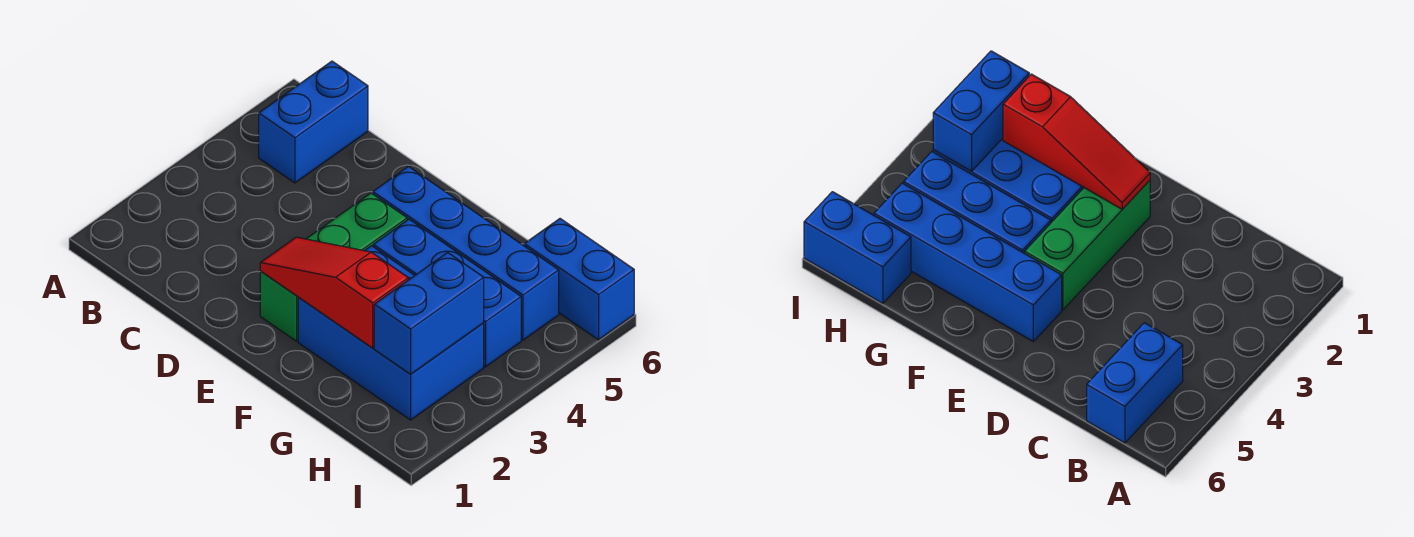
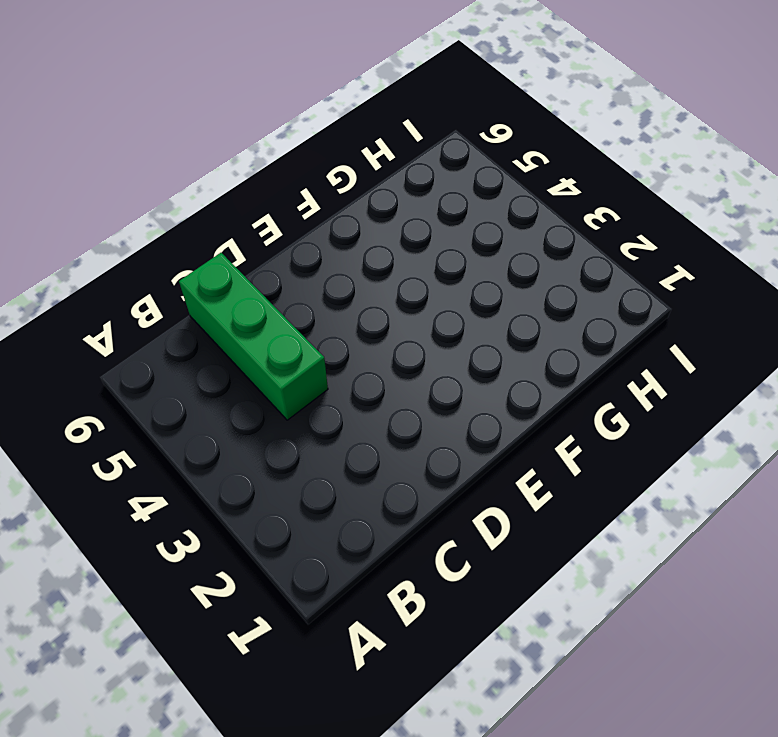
green 1x3 brick [179,253,328,420] -> green 1x3 brick moved to [260,193,407,341]
none -> blue 1x2 brick [259,61,368,183]
none -> blue 1x4 brick [373,166,559,340]

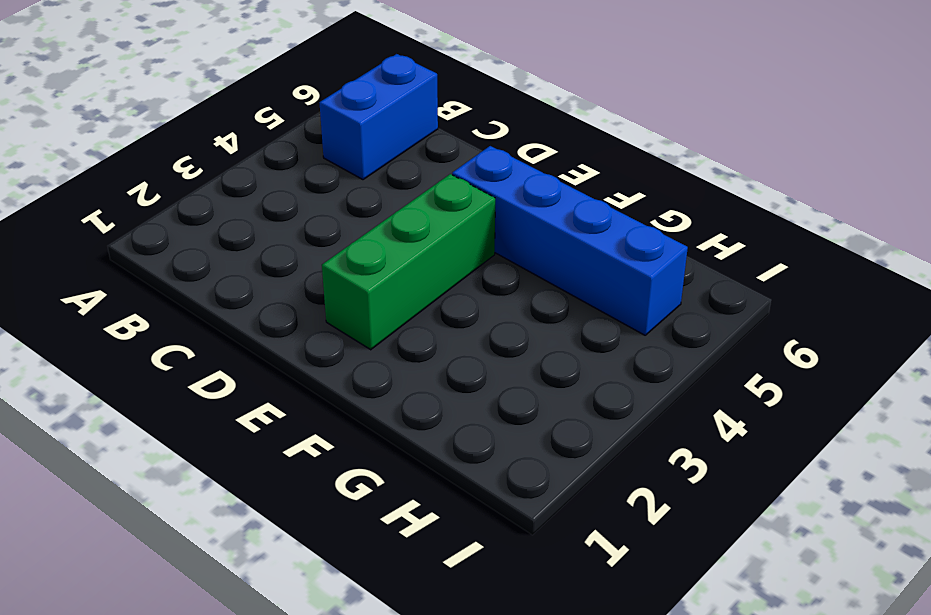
none -> blue 2x3 brick [298,246,484,420]
none -> blue 1x3 brick [373,219,521,367]

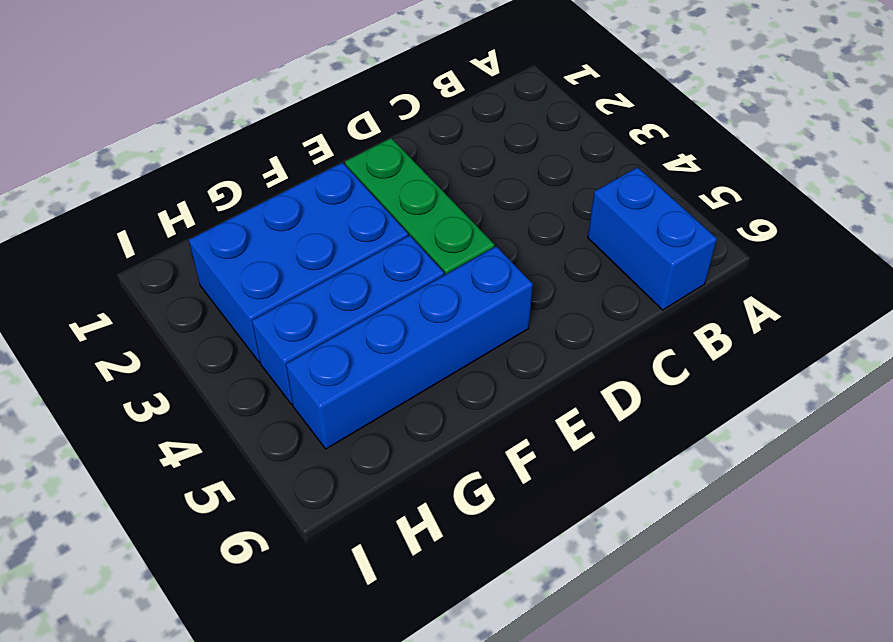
none -> blue 1x2 brick [524,219,634,340]
none -> red 1x3 slope [260,237,408,348]

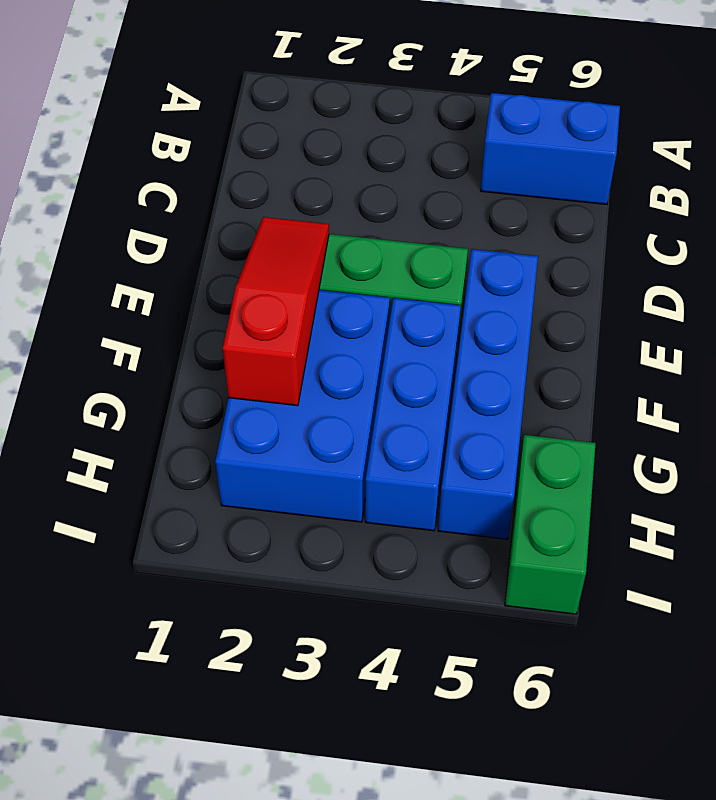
green 1x2 brick [505,435,596,614] -> blue 1x2 brick [524,219,634,340]
none -> blue 1x2 brick [374,252,484,374]

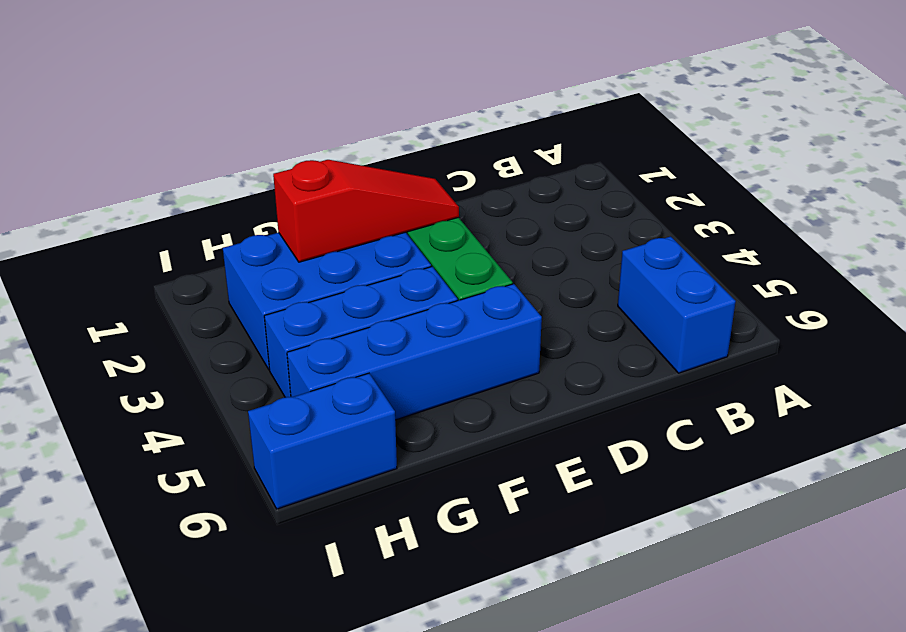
none -> blue 1x2 brick [374,252,484,374]

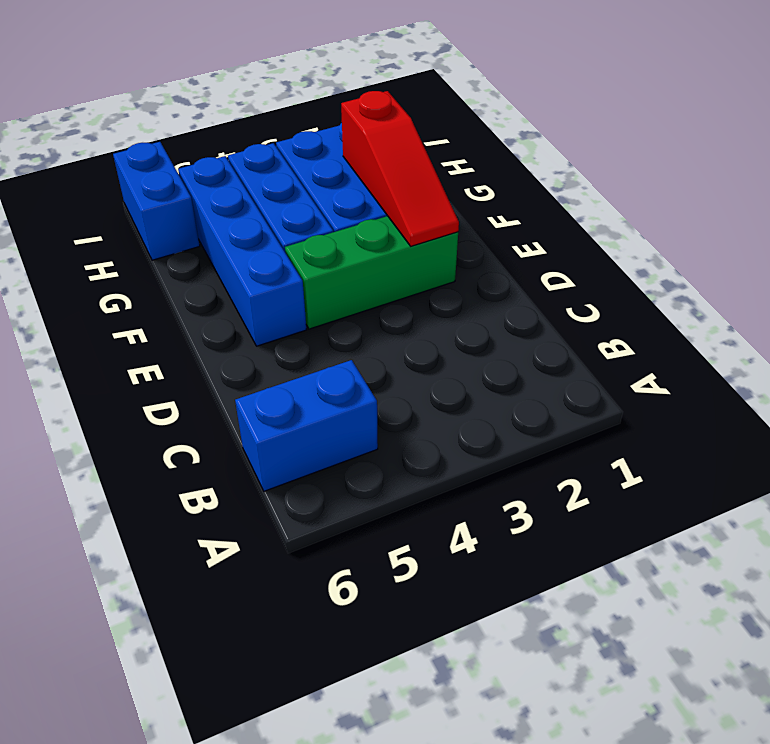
none -> blue 1x2 brick [374,252,484,374]

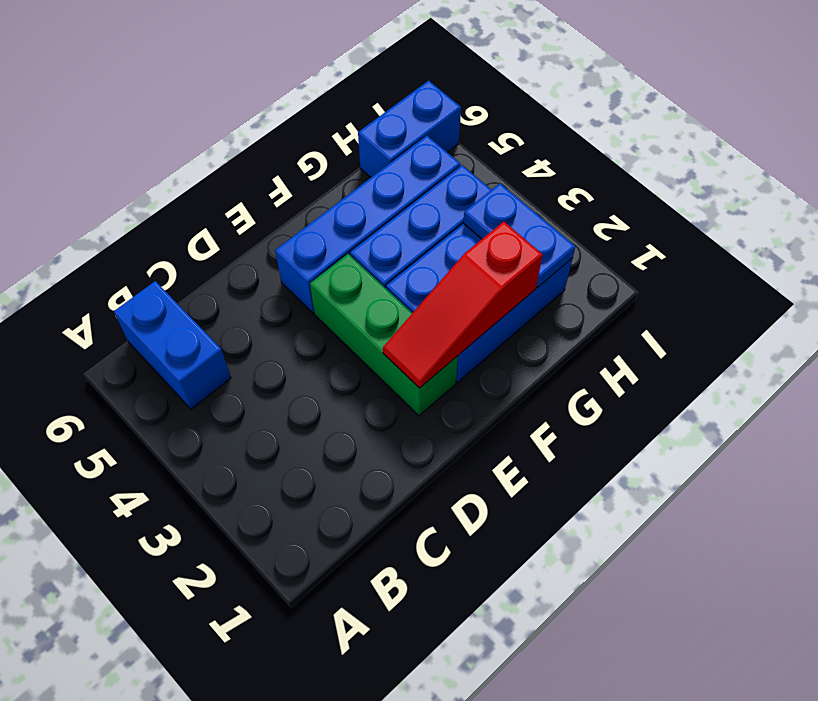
blue 1x2 plate [463,183,575,287] -> blue 1x2 brick [374,252,484,374]

